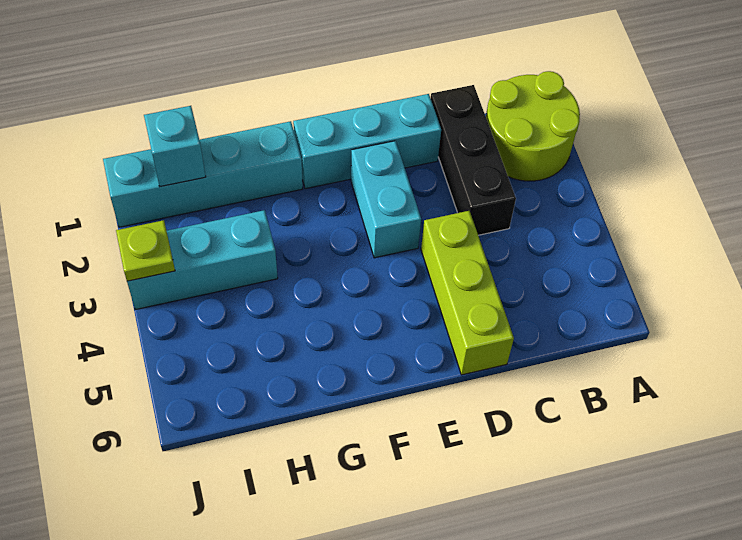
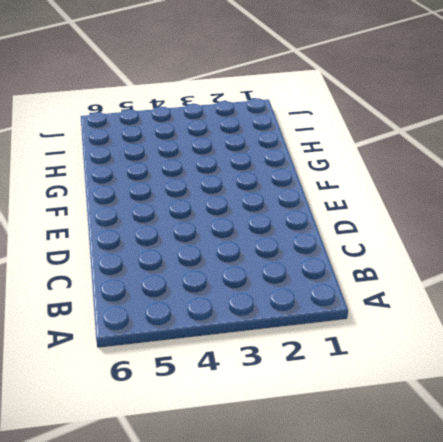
none -> lime 2x2 round brick [486,71,580,181]
none -> black 1x3 brick [431,85,516,235]

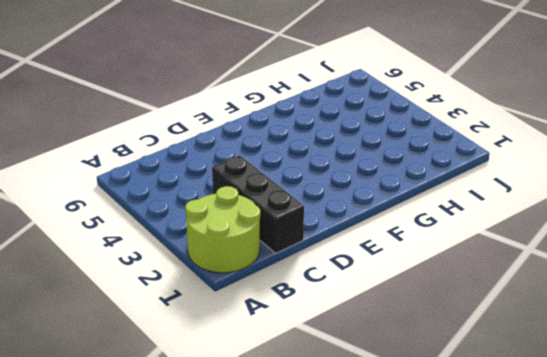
none -> cyan 1x3 brick [293,94,441,189]
none -> lime 1x3 brick [421,211,514,375]

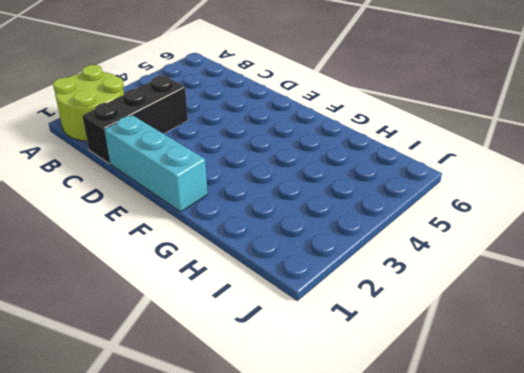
none -> lime 1x3 brick [421,211,514,375]
none -> cyan 1x2 brick [351,141,421,258]

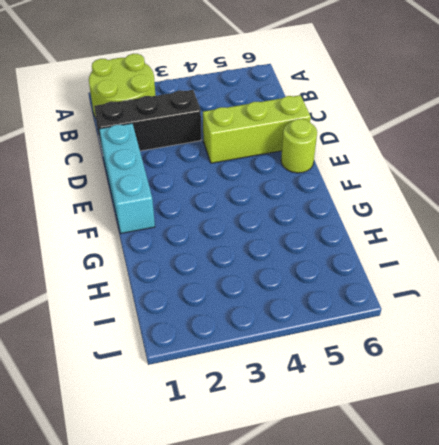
lime 1x1 round brick [281,119,317,173] -> none
none -> cyan 1x2 brick [351,141,421,258]
none -> cyan 1x4 brick [103,121,303,227]

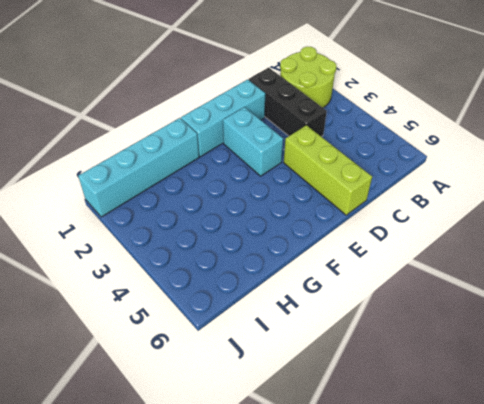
none -> cyan 1x3 brick [127,210,278,310]
none -> cyan 1x1 brick [144,106,206,186]

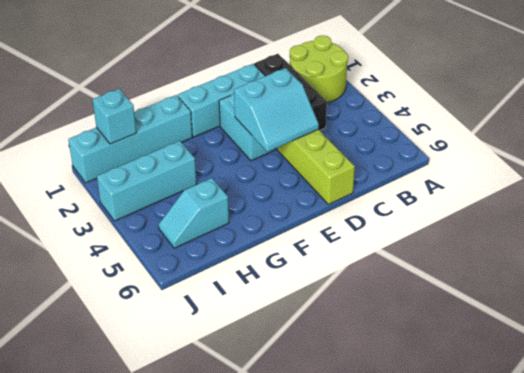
cyan 2x2 slope [234,68,319,152] -> none
cyan 1x2 slope [159,178,229,248] -> none
none -> lime 1x1 plate [116,220,175,281]

